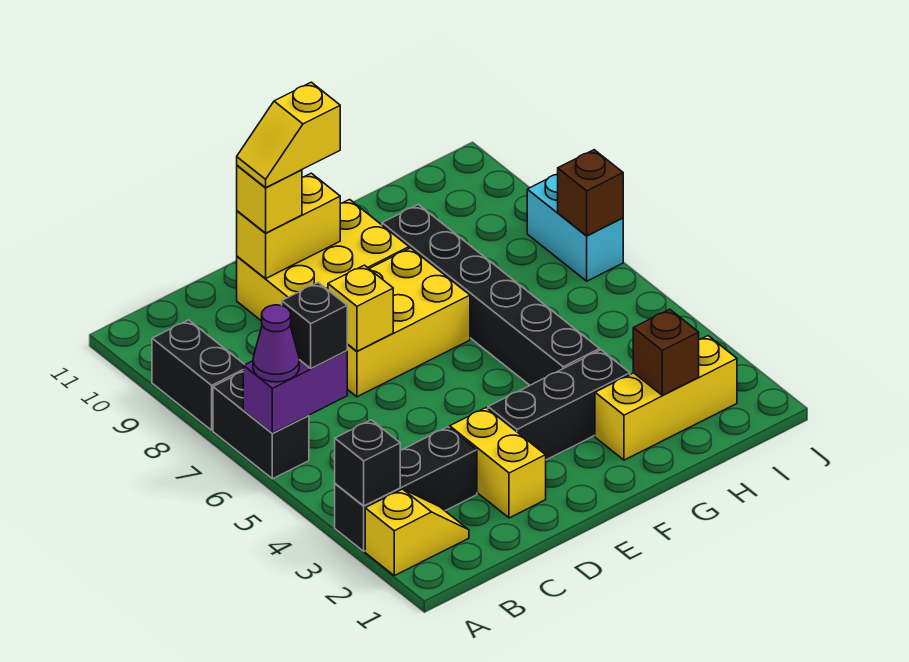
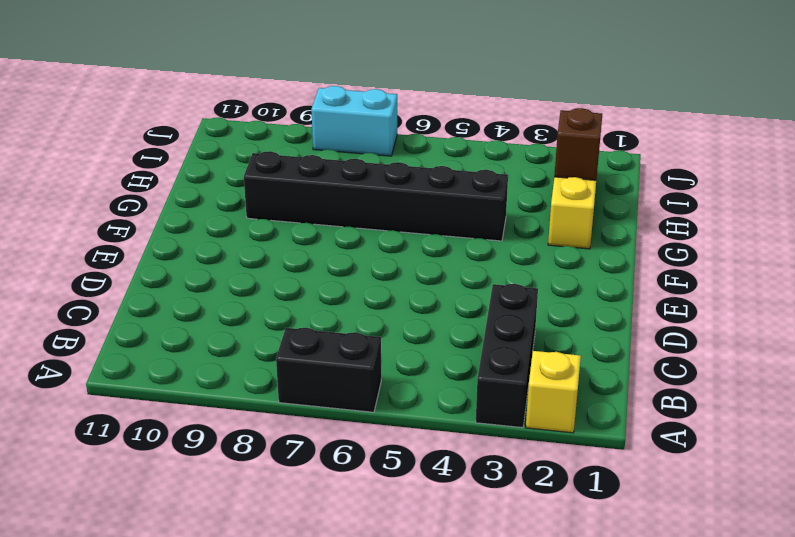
none -> black 1x2 brick [152,320,245,430]
none -> yellow 1x2 brick [450,408,546,518]
none -> yellow 2x3 brick [347,248,470,397]

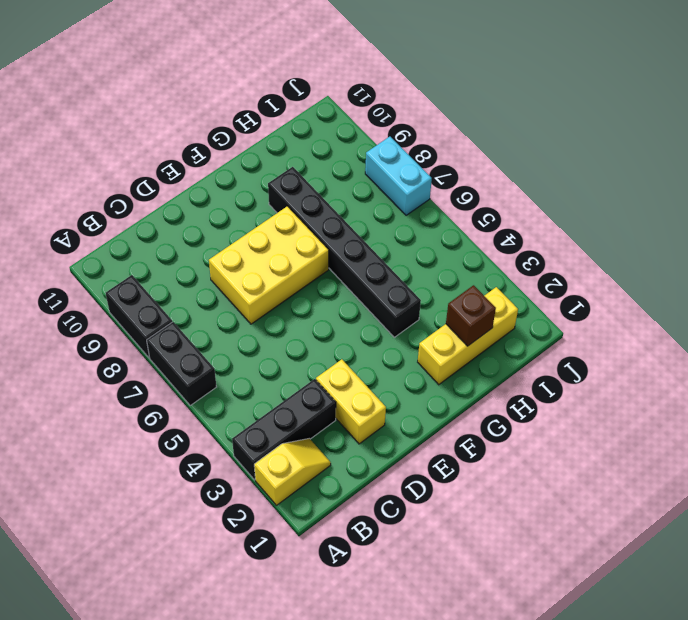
none -> yellow 2x3 brick [237,200,409,321]
none -> black 1x3 brick [488,350,630,460]
none -> black 1x1 brick [335,420,400,506]

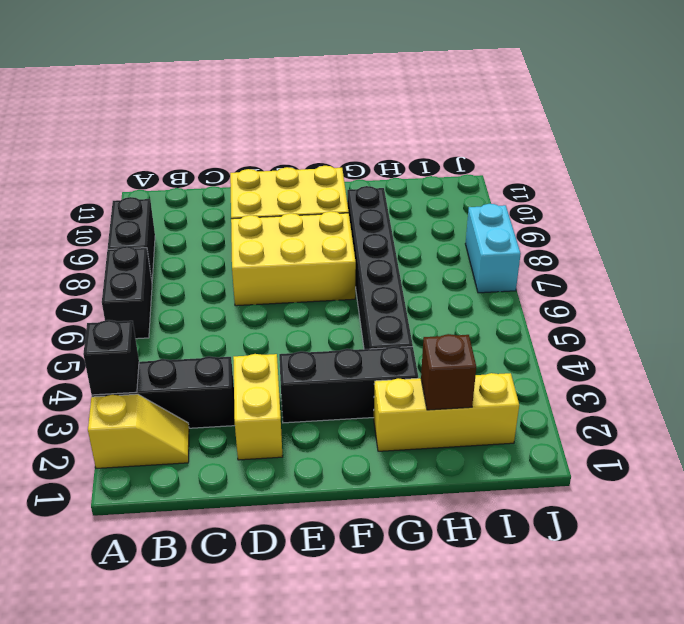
none -> purple 1x2 brick [243,351,347,433]
none -> yellow 1x1 brick [328,265,393,351]
none -> yellow 1x2 brick [237,173,340,278]

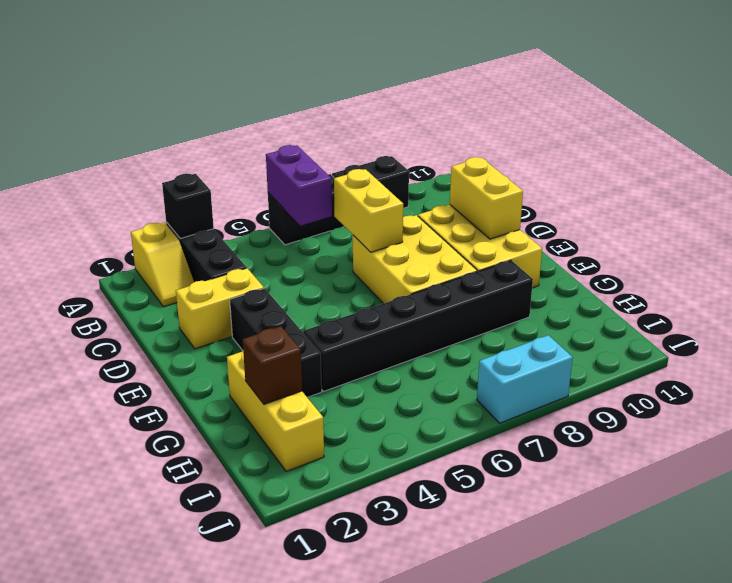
yellow 1x2 brick [334,169,403,252] -> yellow 1x1 brick [328,265,393,351]
none -> brown 1x1 brick [558,150,623,236]
none -> purple 1x1 cone [253,305,299,382]
none -> black 1x1 brick [282,283,347,368]

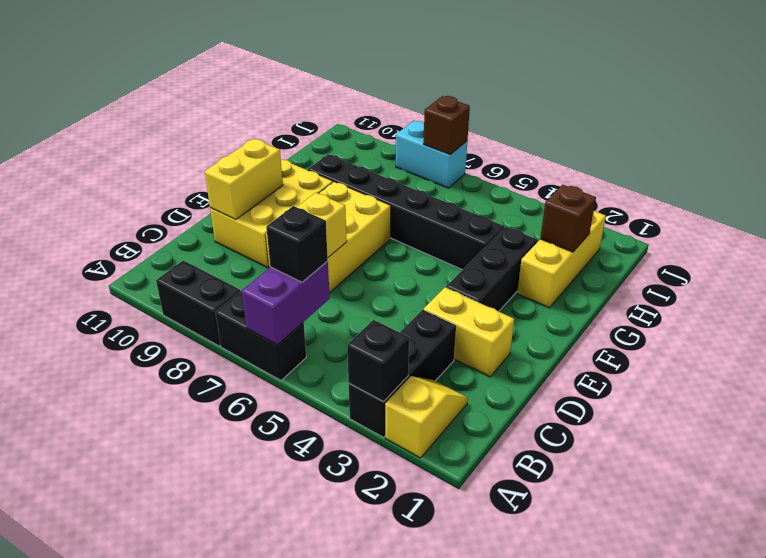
none -> purple 1x1 cone [253,305,299,382]
none -> yellow 1x1 brick [237,166,302,233]
none -> yellow 1x2 slope [237,82,340,188]

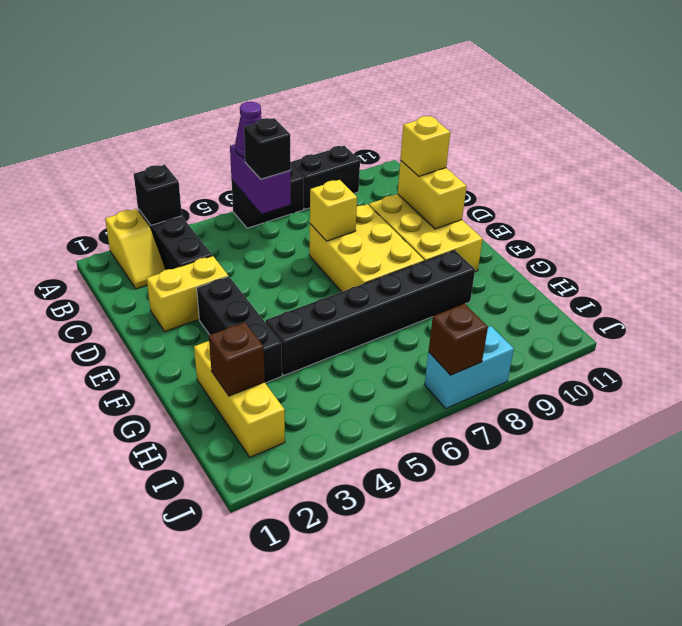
none -> yellow 1x2 slope [237,82,340,188]

